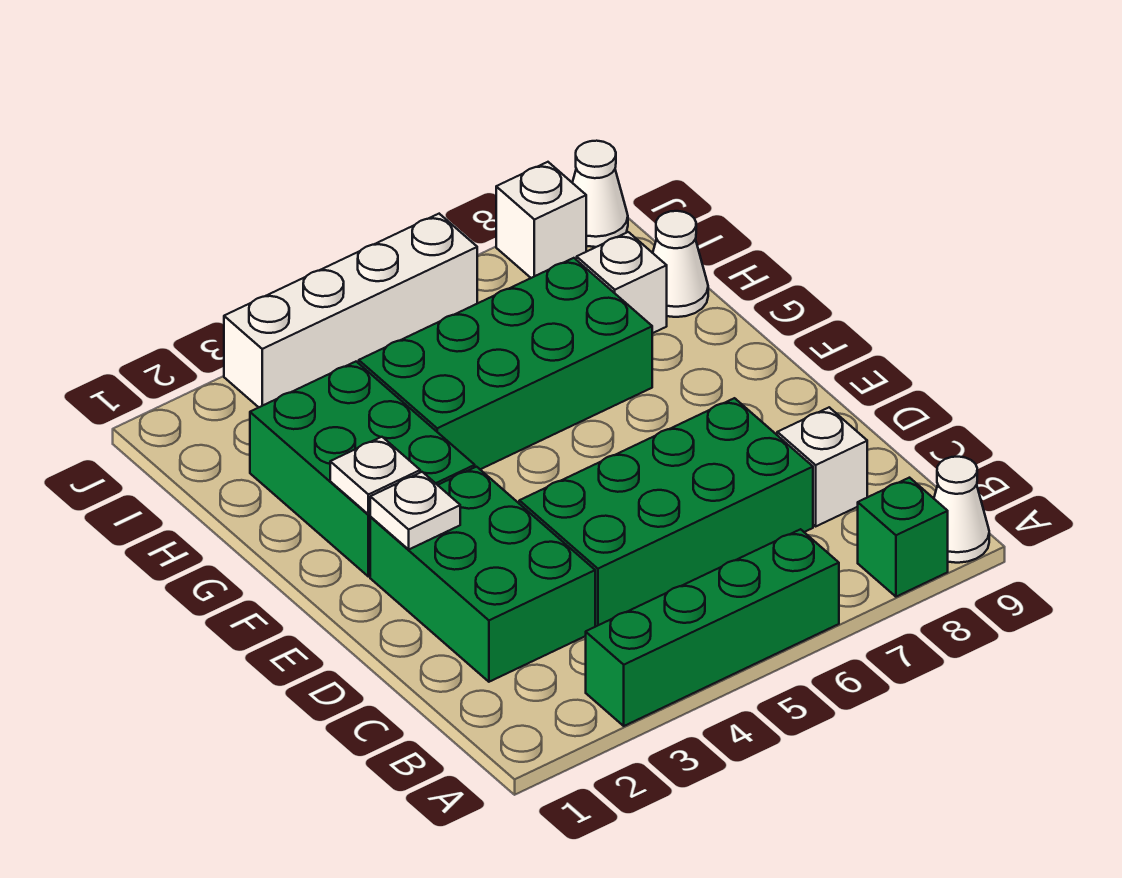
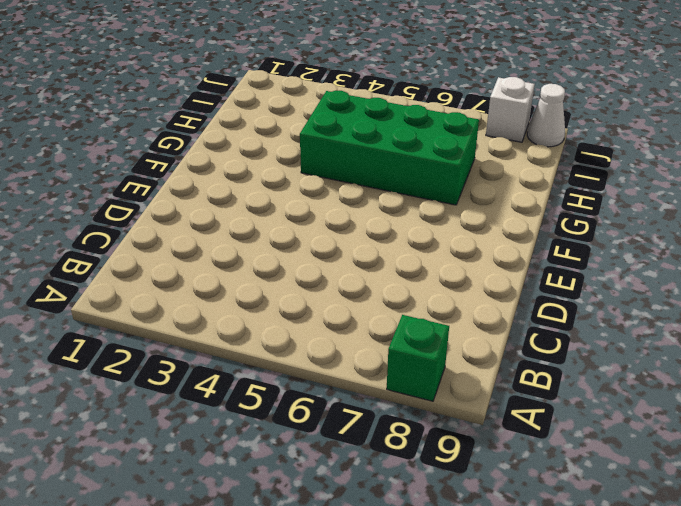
none -> green 1x4 brick [586,529,839,726]
none -> white 1x1 cone [934,457,989,563]
none -> green 2x3 brick [370,467,595,682]

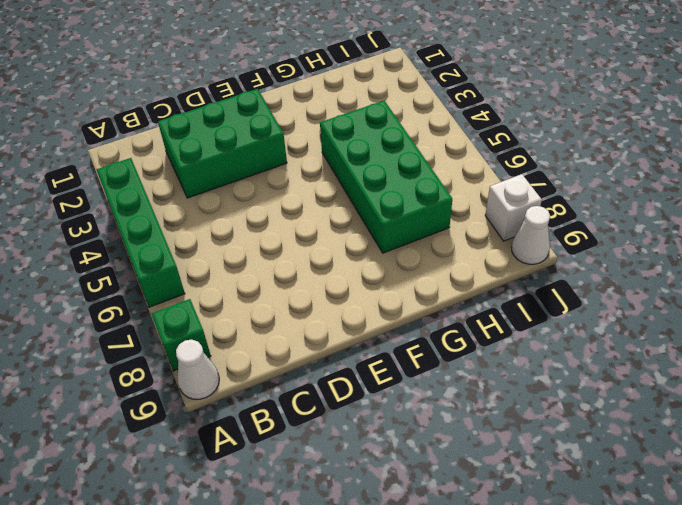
none -> green 2x4 brick [519,398,813,627]
none -> white 1x1 brick [777,407,867,526]
none -> green 2x3 brick [250,362,475,577]

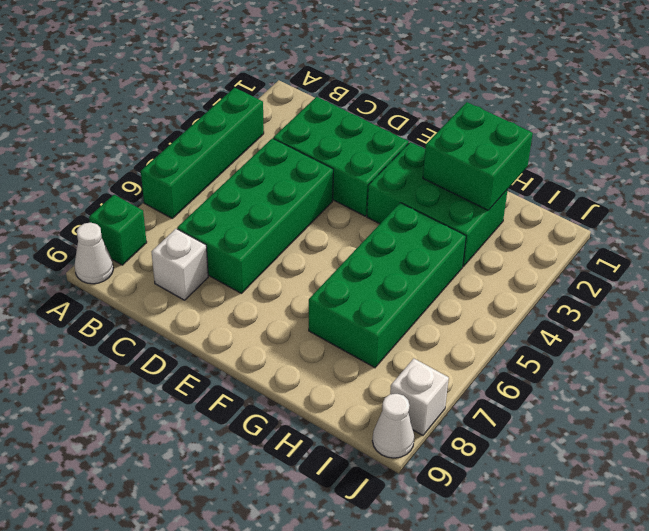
green 2x2 brick [423,102,533,210] -> none
none -> white 1x1 brick [577,232,667,333]
none -> white 1x1 cone [653,211,708,317]
none -> white 1x4 brick [224,214,477,407]

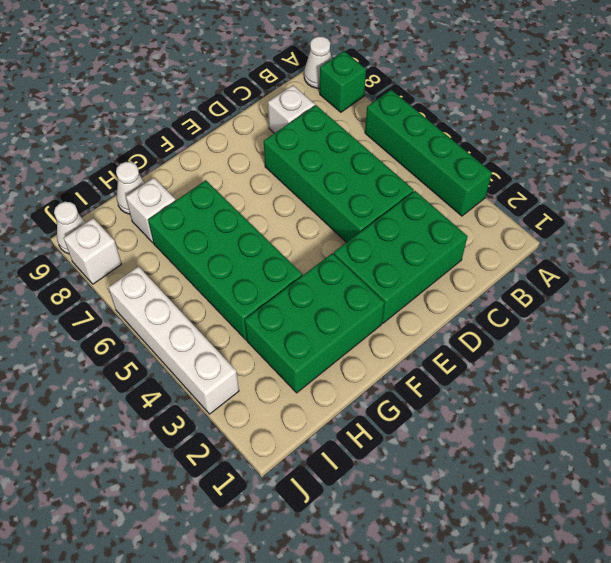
none -> white 1x1 plate [370,472,460,549]
none -> white 1x1 plate [330,437,420,515]

